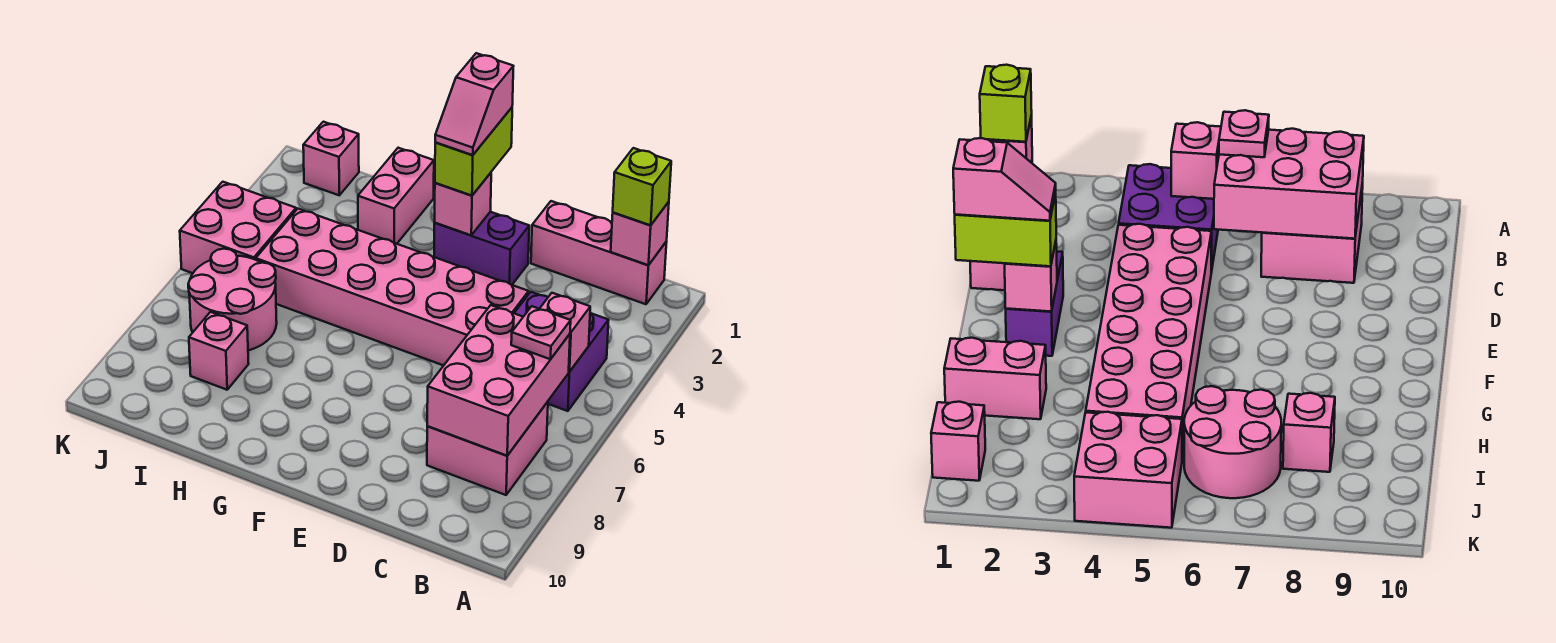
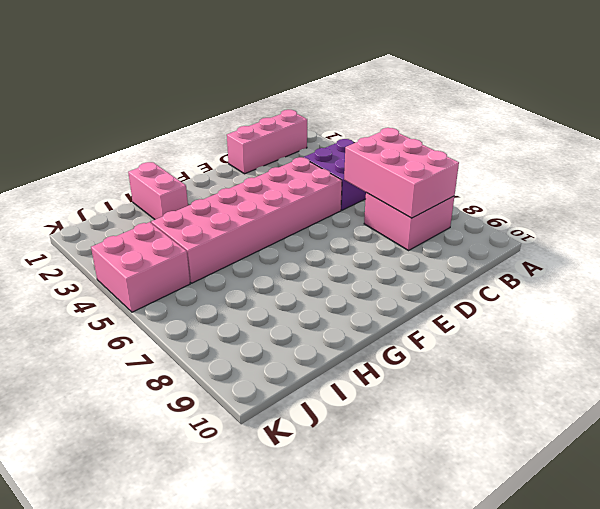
none -> purple 1x2 brick [434,212,529,285]
none -> pink 2x2 round brick [188,249,277,350]
none -> pink 1x1 brick [189,312,249,390]

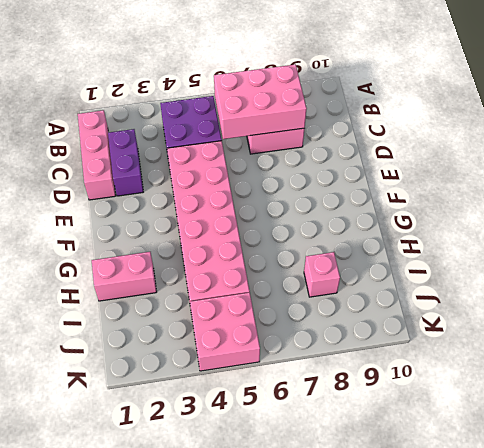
purple 1x2 brick [108,129,143,196] -> purple 1x2 brick moved to [434,212,529,285]
none -> pink 2x2 round brick [188,249,277,350]
none -> pink 1x1 brick [303,122,359,195]
none -> pink 1x1 brick [611,202,669,265]

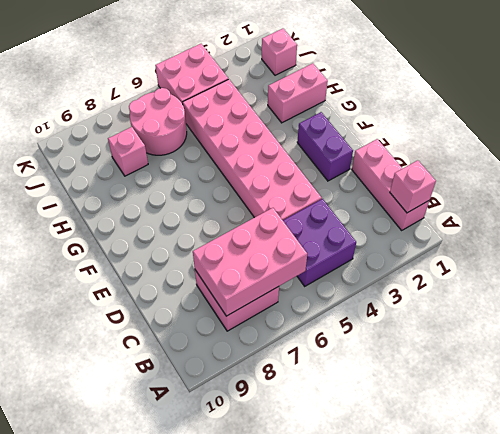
none -> pink 1x1 brick [540,293,590,372]
none -> pink 1x1 brick [435,173,491,235]
none -> lime 1x1 brick [613,148,671,225]

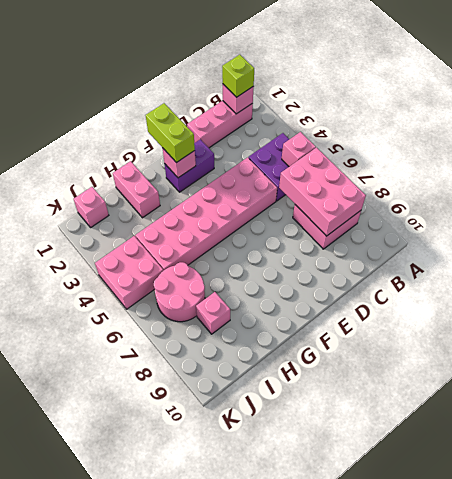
none -> pink 1x1 plate [511,306,571,359]
none -> pink 1x2 slope [435,53,514,155]

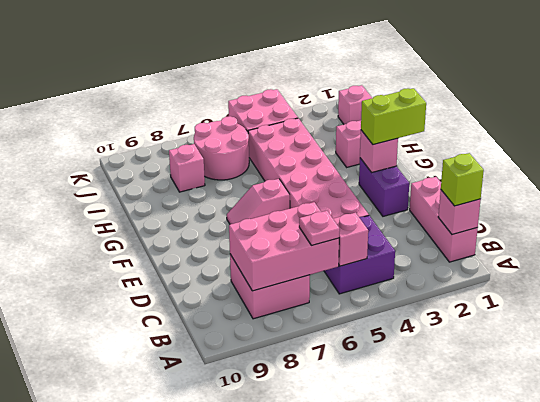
pink 1x2 slope [227,179,290,224] -> pink 1x2 slope moved to [435,53,514,155]

